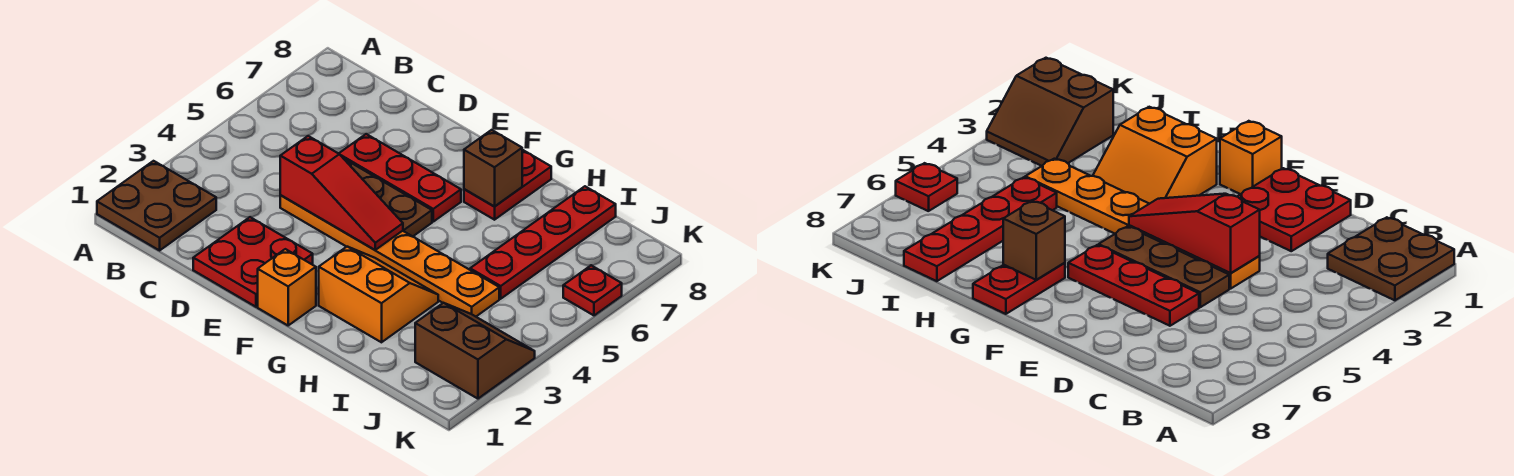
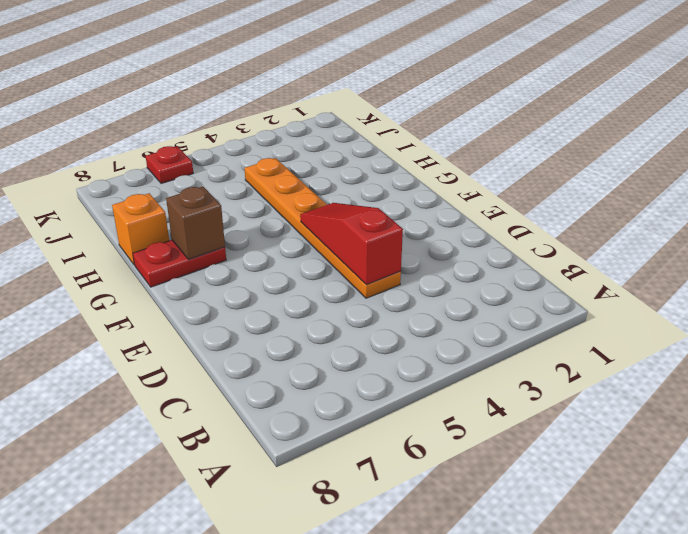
orange 1x1 brick [112,193,169,265] -> orange 1x1 brick moved to [258,249,316,325]
none -> brown 2x2 plate [97,161,216,250]
none -> red 2x2 plate [193,217,313,307]
none -> brown 1x3 plate [344,159,432,237]

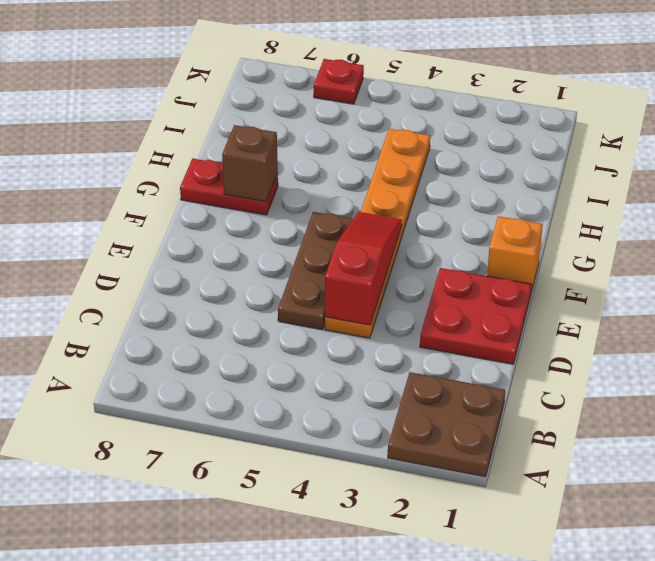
none -> red 1x3 plate [339,134,461,222]
none -> orange 2x2 slope [319,247,438,342]
none -> red 1x4 plate [470,186,616,299]

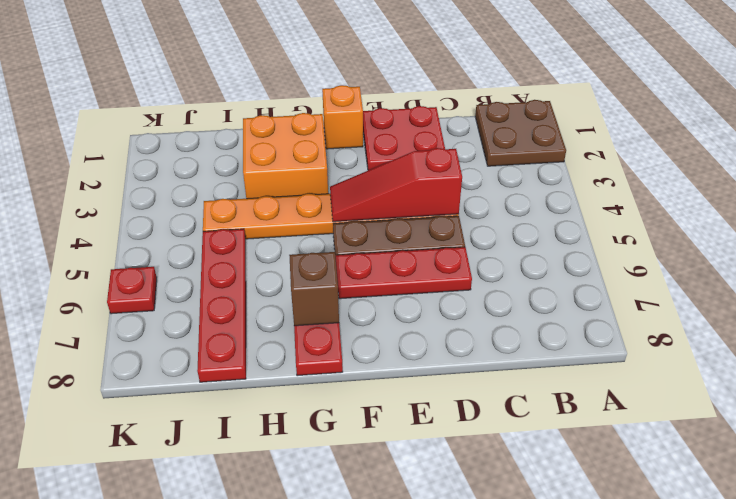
orange 2x2 brick [243,113,328,199] -> orange 2x2 slope [319,247,438,342]
none -> brown 2x2 slope [415,303,535,399]

